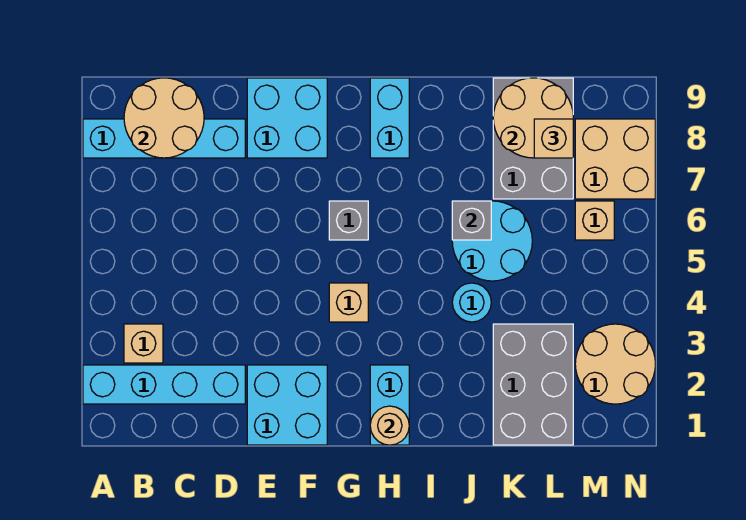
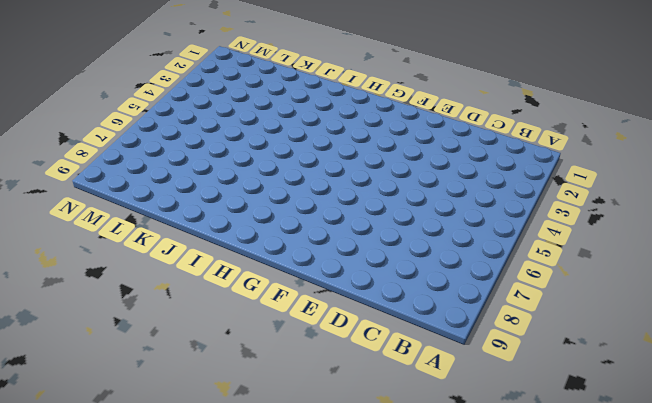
none -> cyan 1x4 brick [83,365,245,404]
none -> cyan 1x4 brick [83,119,245,158]
none -> tan 1x1 brick [124,324,163,363]

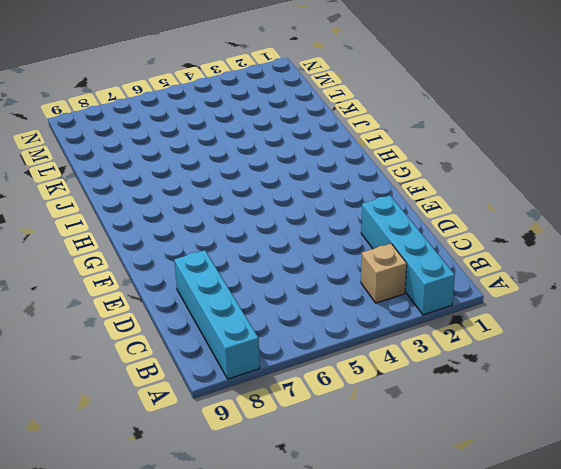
none -> cyan 2x2 brick [247,365,327,445]
none -> cyan 2x2 brick [247,78,327,158]
none -> tan 1x1 brick [329,283,368,322]

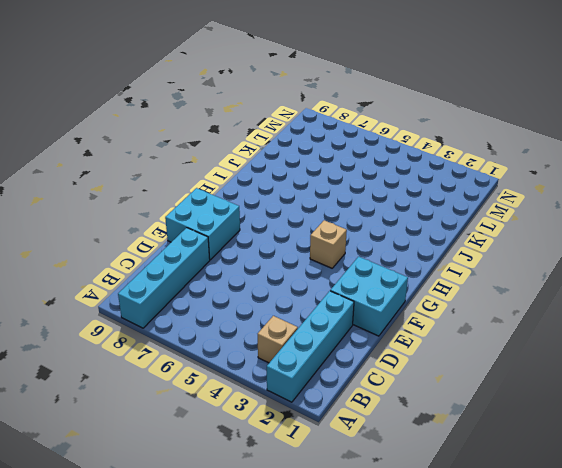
none -> grey 1x1 brick [329,201,368,240]
none -> cyan 1x2 brick [370,365,409,445]
none -> cyan 1x2 brick [370,78,409,158]

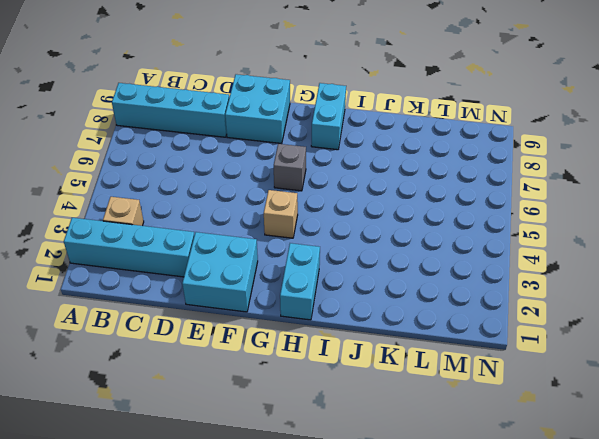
none -> cyan 1x1 round brick [452,283,491,322]
none -> cyan 2x2 round brick [452,201,532,281]
none -> grey 2x3 brick [493,324,573,445]

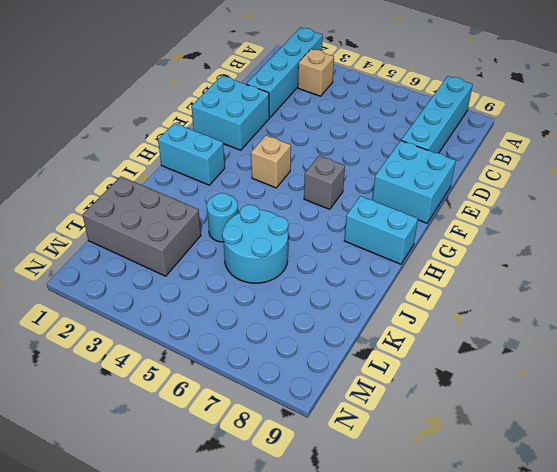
none -> grey 2x3 brick [493,78,573,199]
none -> tan 2x2 round brick [575,324,655,404]
none -> tan 1x1 brick [575,201,614,240]

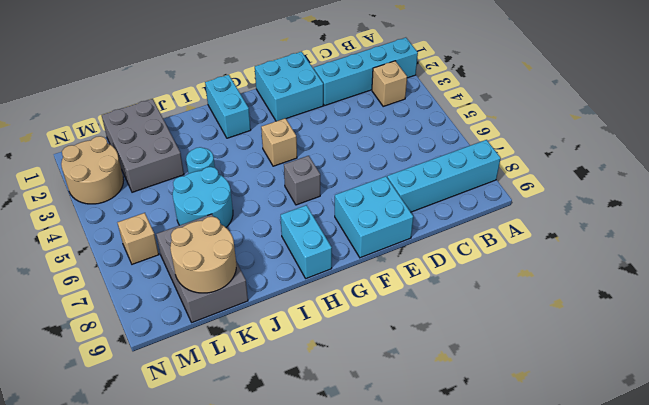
none -> tan 2x2 brick [575,119,655,199]
none -> tan 2x2 round brick [124,78,204,158]
none -> tan 1x1 round brick [370,406,409,445]

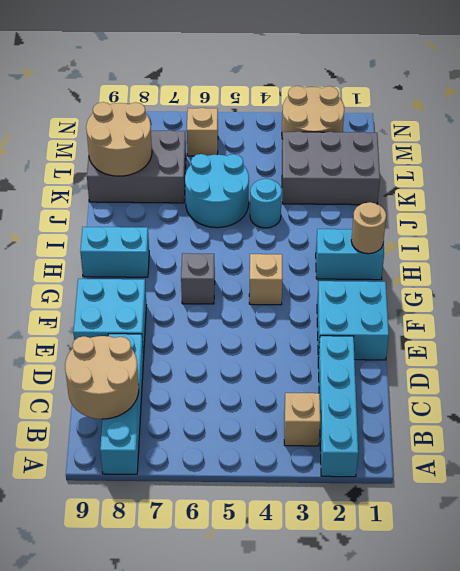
none -> tan 2x2 brick [575,119,655,199]
none -> grey 1x1 brick [452,201,491,240]
none -> tan 1x1 brick [534,119,573,158]

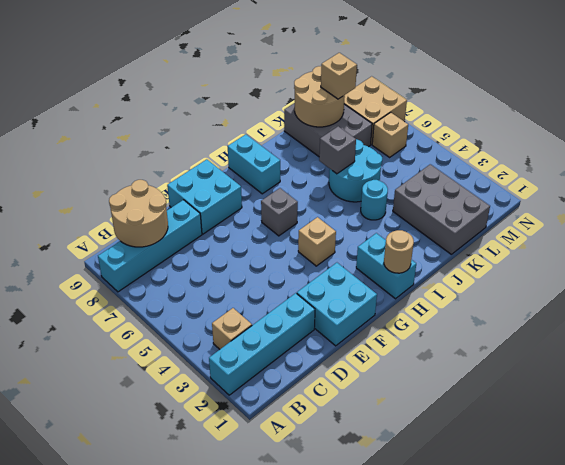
none -> tan 2x2 round brick [575,324,655,404]

